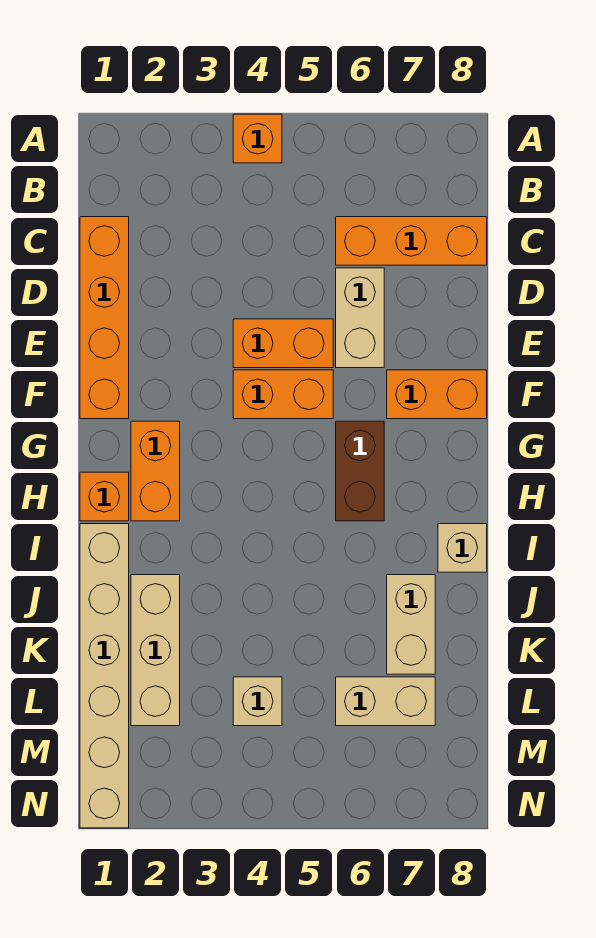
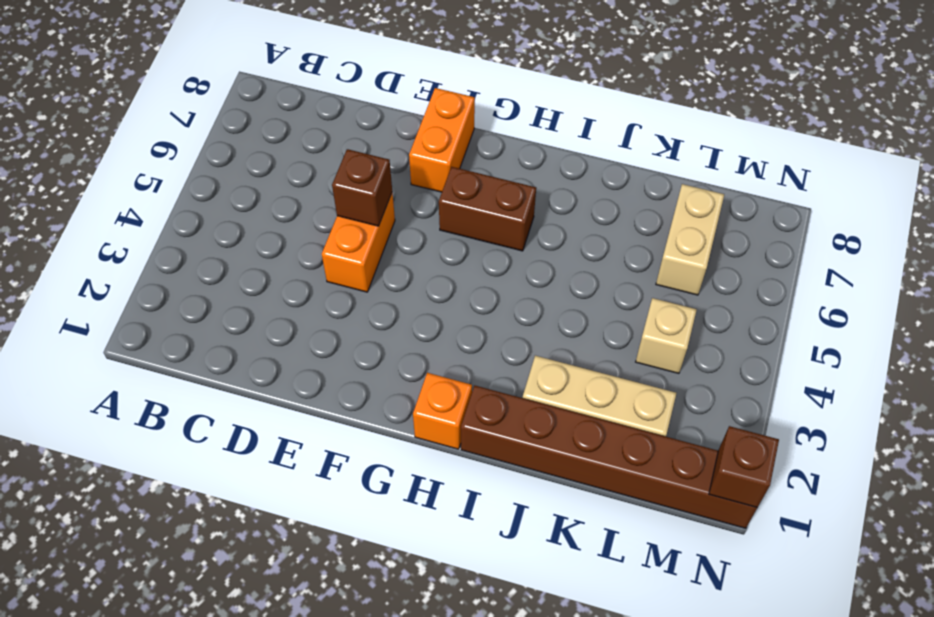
brown 1x1 brick [332,149,392,226] -> none
brown 1x6 brick [461,385,757,528] -> tan 1x6 brick [80,524,129,828]
brown 1x1 brick [709,426,779,508] -> none
none -> orange 1x1 brick [233,114,282,163]
none -> orange 1x4 brick [80,217,129,419]
none -> orange 1x3 brick [336,217,487,265]

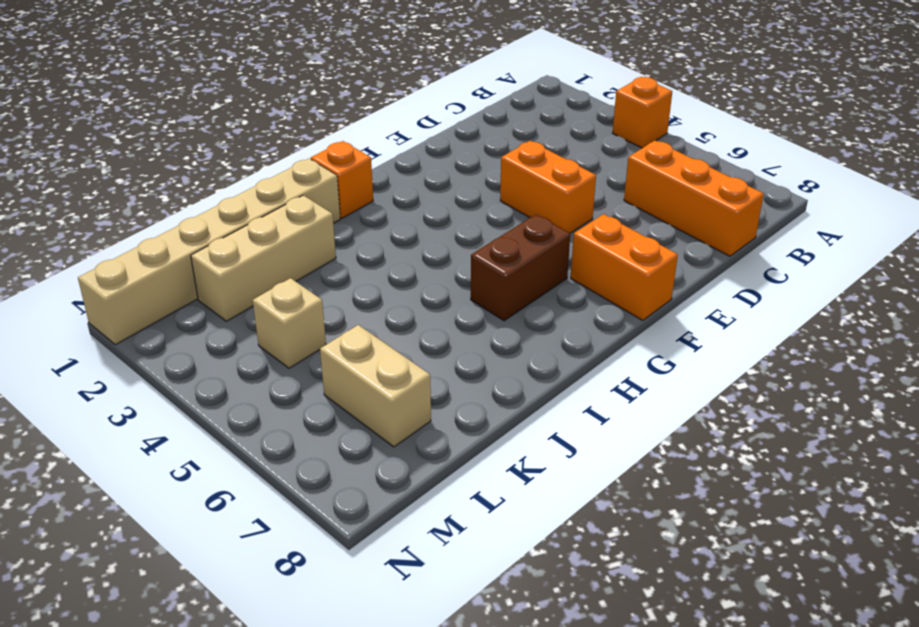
none -> orange 1x4 brick [80,217,129,419]
none -> tan 1x2 brick [336,268,384,368]
none -> orange 1x2 brick [233,370,333,419]

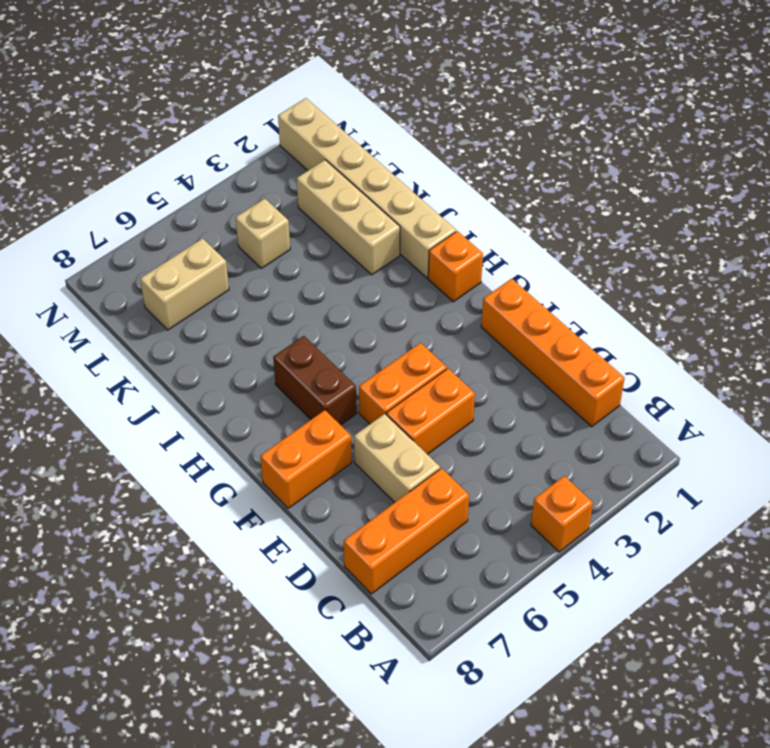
none -> orange 1x2 brick [131,421,180,521]
none -> tan 1x1 brick [438,524,487,572]
none -> tan 1x2 brick [387,575,435,674]

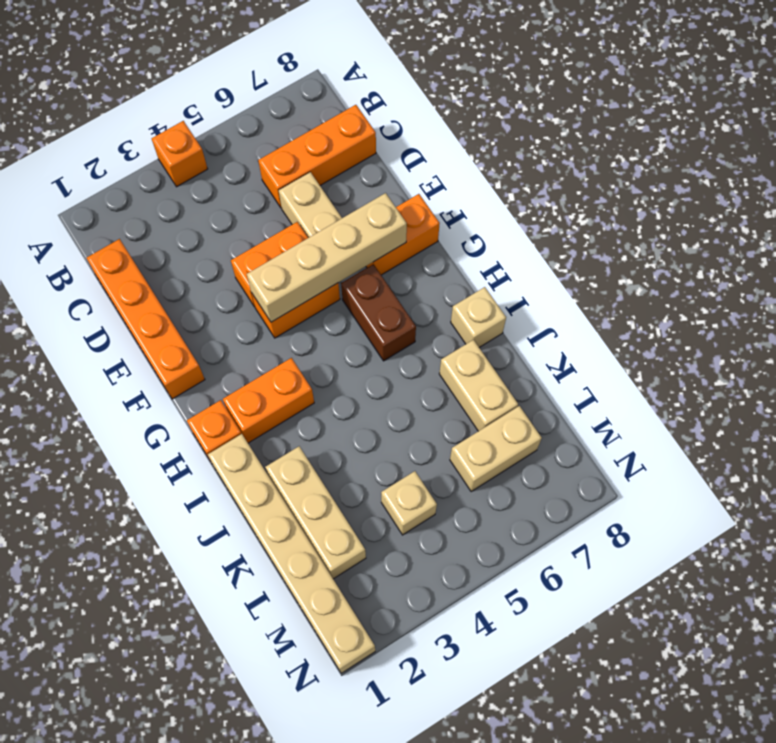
tan 1x4 brick [247,193,407,322] -> none
orange 1x2 brick [223,358,314,443] -> orange 1x2 brick turned to [131,421,180,521]

